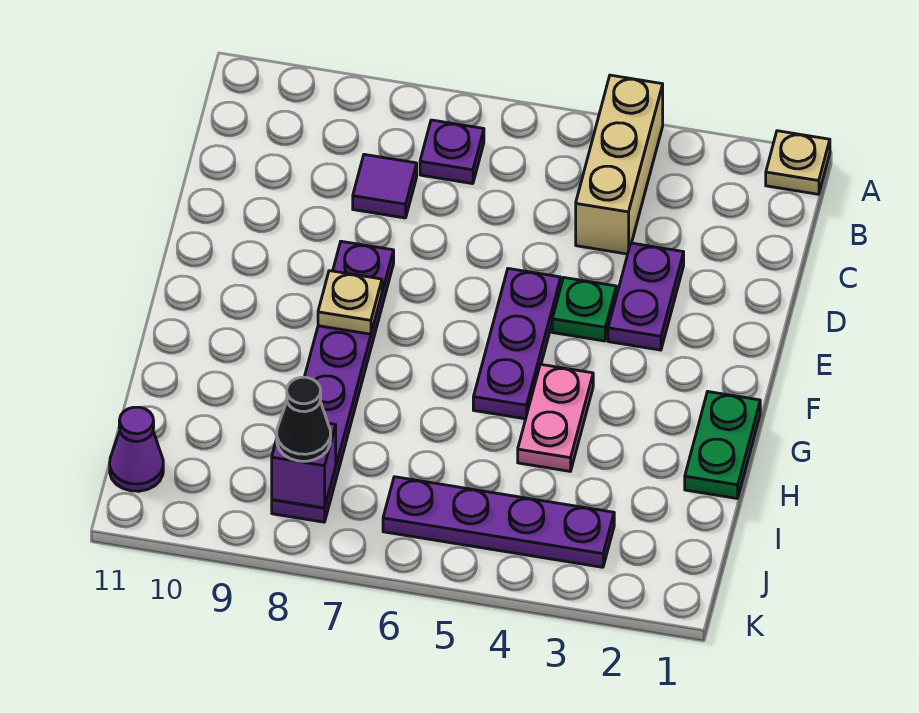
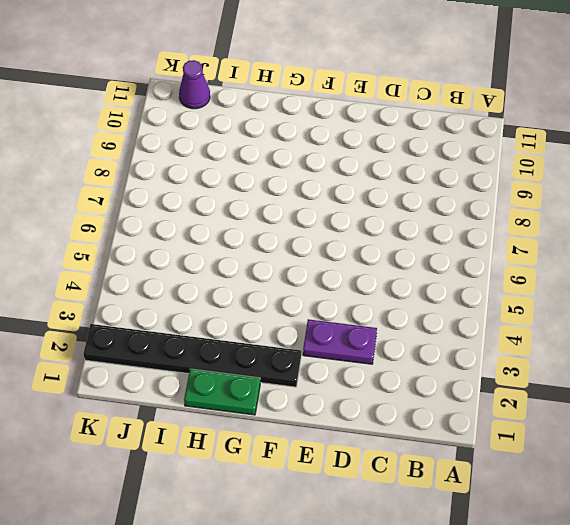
black 1x6 plate [84,324,301,387] -> none
none -> tan 1x1 plate [766,131,830,194]
none -> tan 1x3 brick [576,75,663,254]
none -> purple 1x1 plate [420,120,484,184]

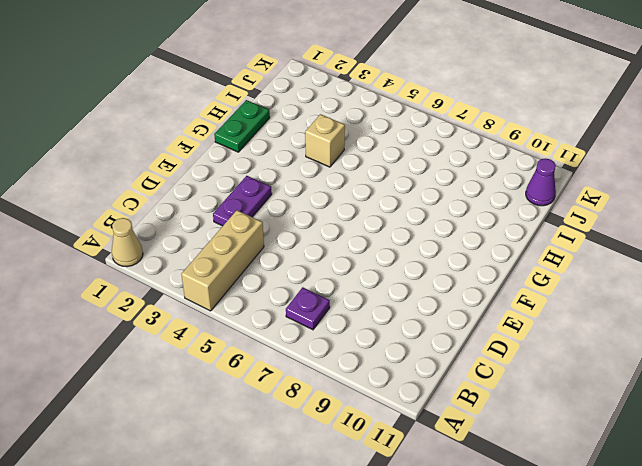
tan 1x1 cone [112,218,143,267] -> tan 1x1 plate [766,131,830,194]
tan 1x1 brick [305,114,345,167] -> pink 1x2 plate [518,364,593,471]
none -> purple 1x1 tile [353,154,417,218]
none -> green 1x1 plate [552,278,616,341]
none -> purple 1x3 plate [473,269,561,419]

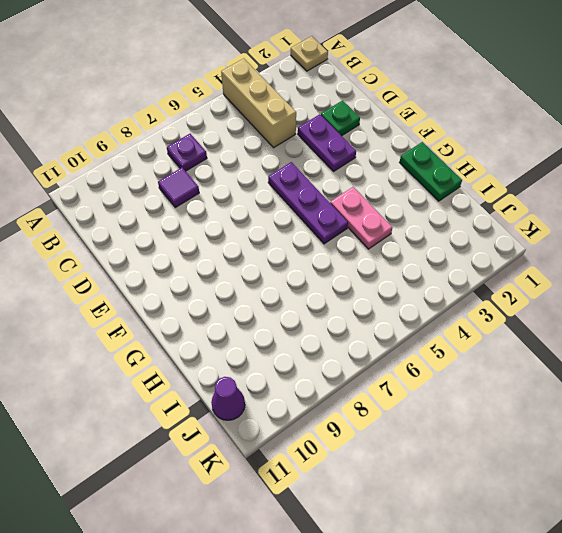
green 1x1 plate [321,101,360,136] -> green 1x1 plate moved to [552,278,616,341]
none -> purple 1x6 plate [272,241,394,522]
none -> purple 1x4 plate [383,477,614,567]
none -> tan 1x1 plate [318,271,382,334]

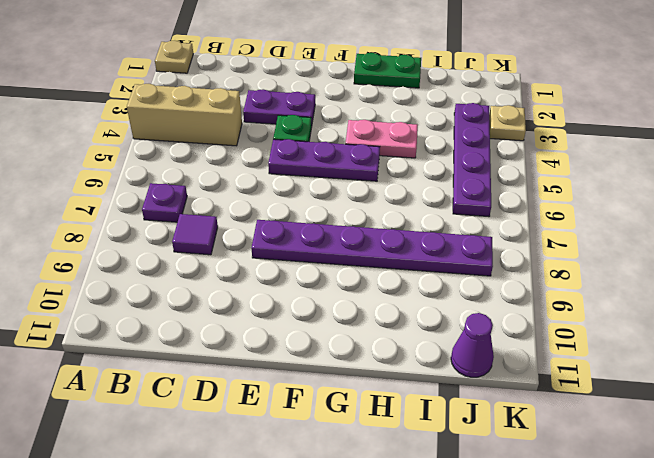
tan 1x1 plate [489,105,526,141] -> tan 1x1 plate moved to [318,271,382,334]
none -> purple 1x1 brick [272,423,336,508]
none -> black 1x1 cone [277,377,331,461]

